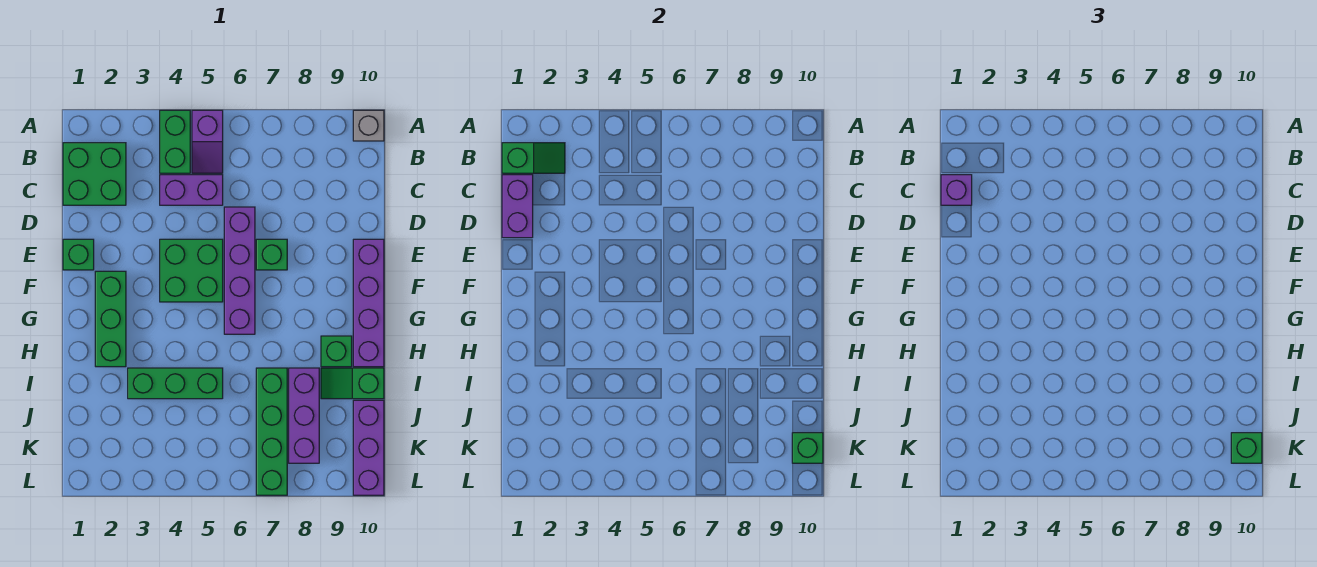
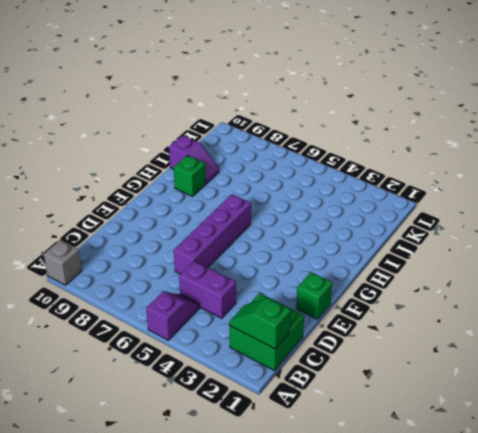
purple 1x2 slope [169,135,219,184] -> green 1x2 slope [321,368,384,399]
none -> green 1x2 brick [160,110,190,173]
none -> green 2x2 brick [160,239,223,302]
none -> green 1x1 brick [256,239,287,270]

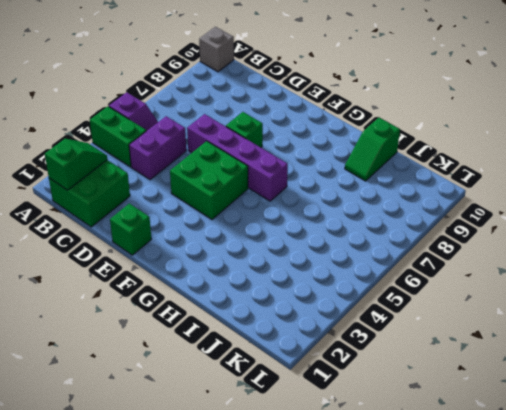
none -> purple 1x4 brick [353,239,384,367]
none -> green 1x3 brick [95,271,126,367]
none -> green 1x1 brick [321,336,352,367]

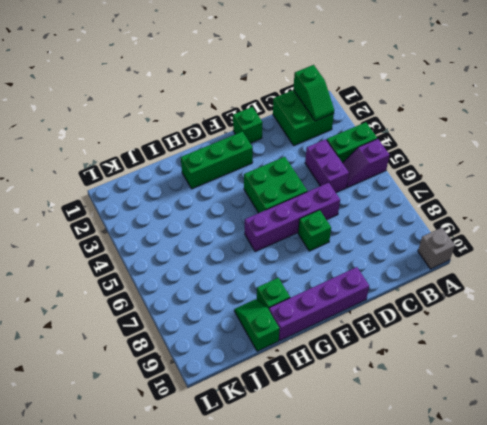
none -> green 1x3 brick [128,368,223,399]
none -> green 1x4 brick [256,368,287,495]
none -> purple 1x3 brick [289,368,319,463]

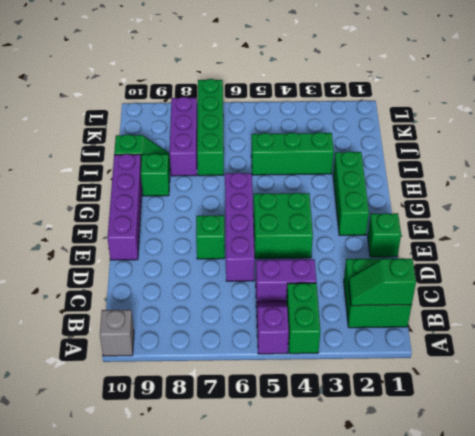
none -> purple 1x3 brick [353,400,384,495]
none -> purple 1x2 brick [502,175,533,238]
none -> green 1x1 brick [792,433,823,463]

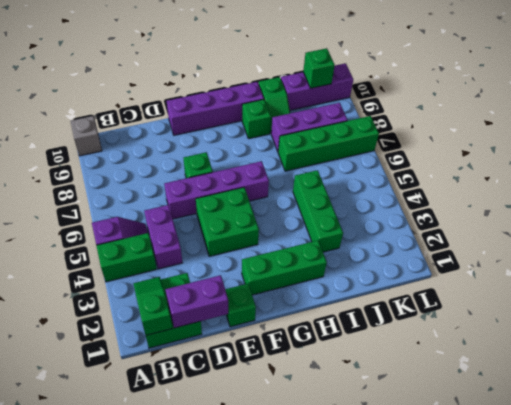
none -> purple 1x1 brick [941,175,972,205]
none -> green 1x1 brick [1231,433,1262,463]

